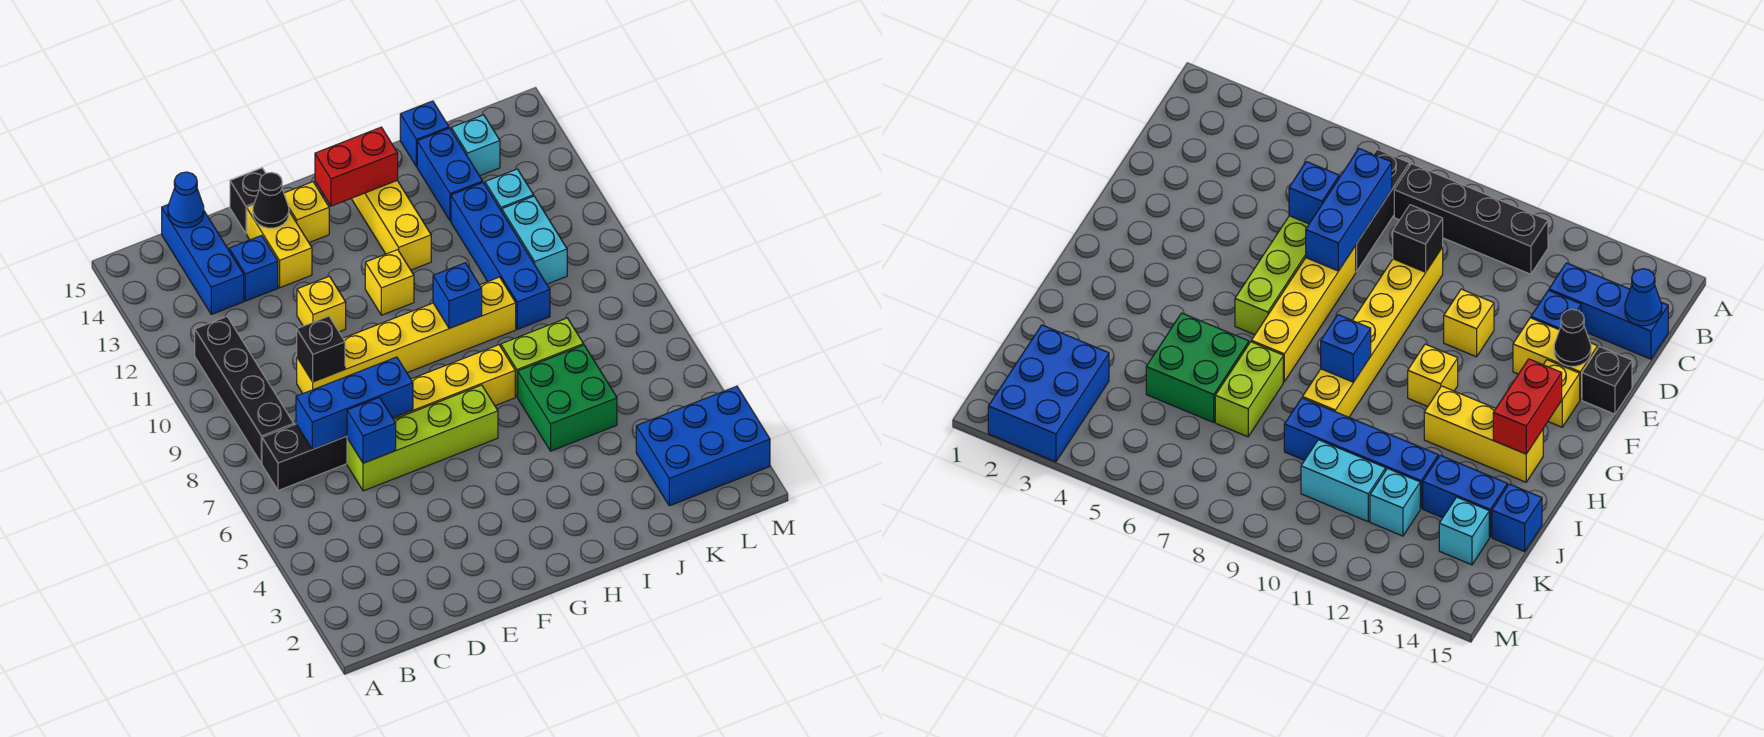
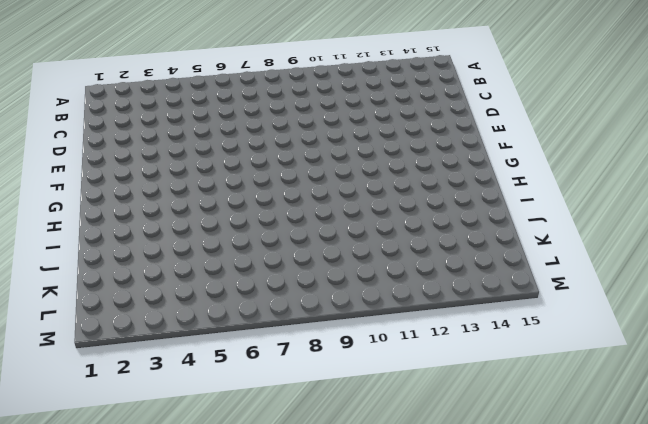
none -> black 1x3 brick [262,424,347,491]
none -> black 1x4 brick [195,317,294,463]
none -> blue 1x3 brick [162,204,244,314]

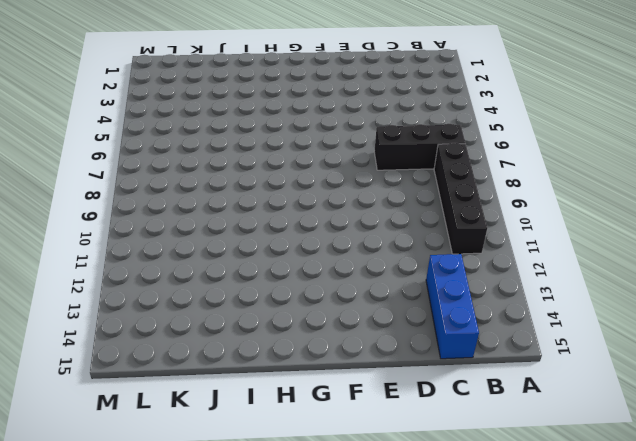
none -> lime 1x4 brick [347,385,498,491]
none -> yellow 1x6 brick [297,277,516,393]
none -> blue 1x1 brick [229,235,278,301]

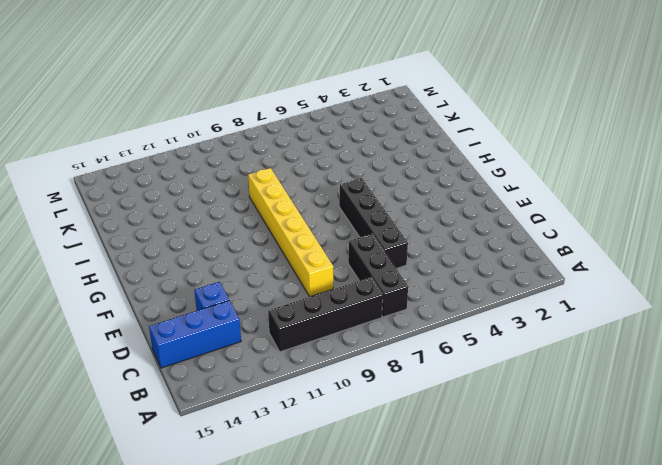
black 1x4 brick [339,178,408,269] -> lime 1x4 brick [347,385,498,491]
none -> yellow 1x4 brick [393,345,515,420]
none -> yellow 1x1 brick [297,276,346,332]
none -> yellow 1x2 brick [247,205,312,288]

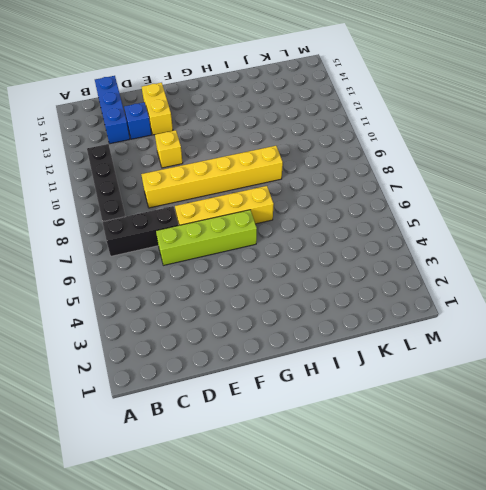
none -> black 1x1 brick [230,168,266,233]
none -> yellow 1x1 brick [284,182,329,243]
none -> yellow 1x1 brick [365,250,414,315]

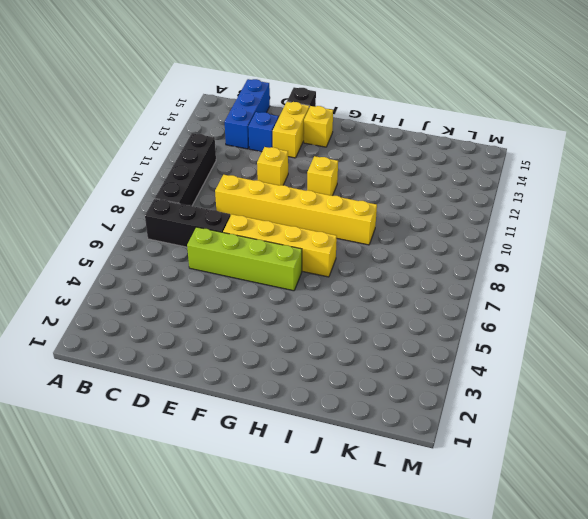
none -> yellow 1x3 brick [351,181,431,270]
none -> green 2x2 brick [518,345,617,451]
none -> lime 1x2 brick [501,318,584,397]

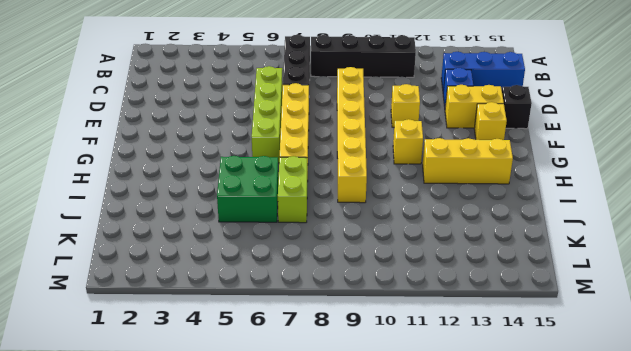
none -> blue 1x4 brick [451,183,550,329]
none -> blue 1x2 brick [417,128,483,221]
none -> blue 1x1 brick [400,101,449,167]

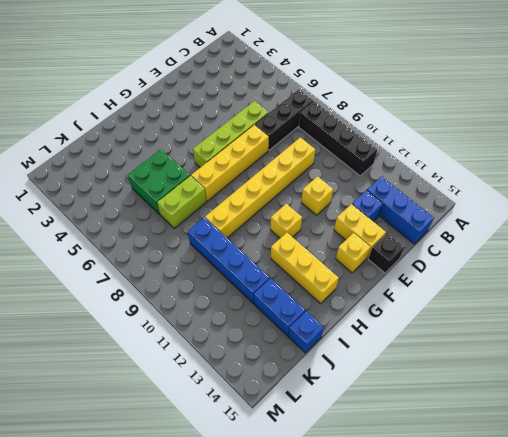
none -> blue 2x3 brick [636,386,770,506]
none -> cyan 1x2 brick [502,196,567,284]
none -> cyan 1x1 brick [485,169,534,211]

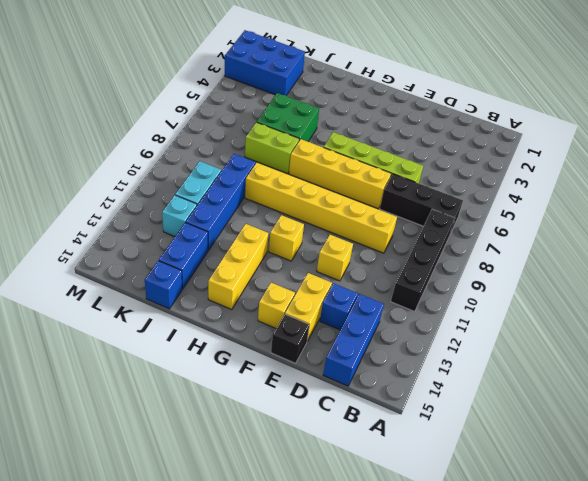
none -> cyan 1x1 brick [451,115,500,176]
none -> blue 1x3 brick [296,357,413,449]
none -> blue 1x1 cone [168,172,204,228]

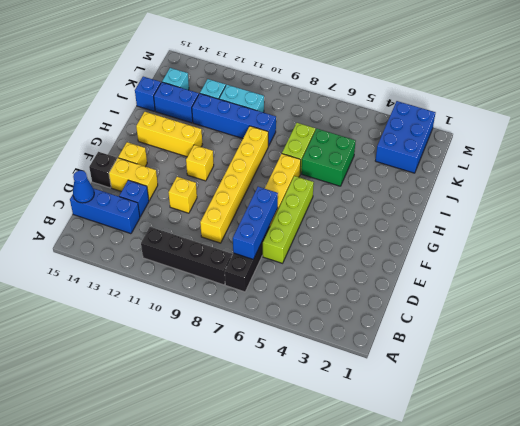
none -> blue 1x1 brick [347,398,396,463]
none -> black 1x1 brick [297,316,345,382]
none -> black 1x1 cone [253,172,289,228]

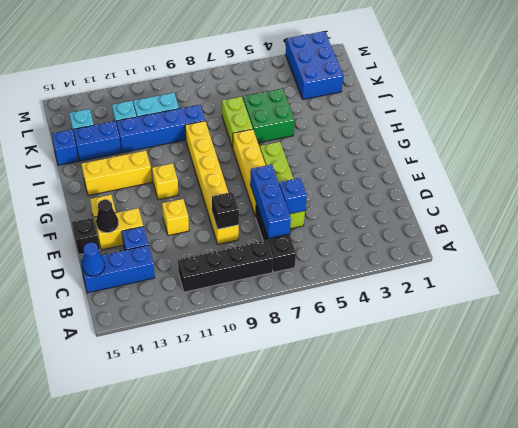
none -> red 1x2 brick [315,127,398,206]
none -> blue 1x1 brick [433,263,482,329]

